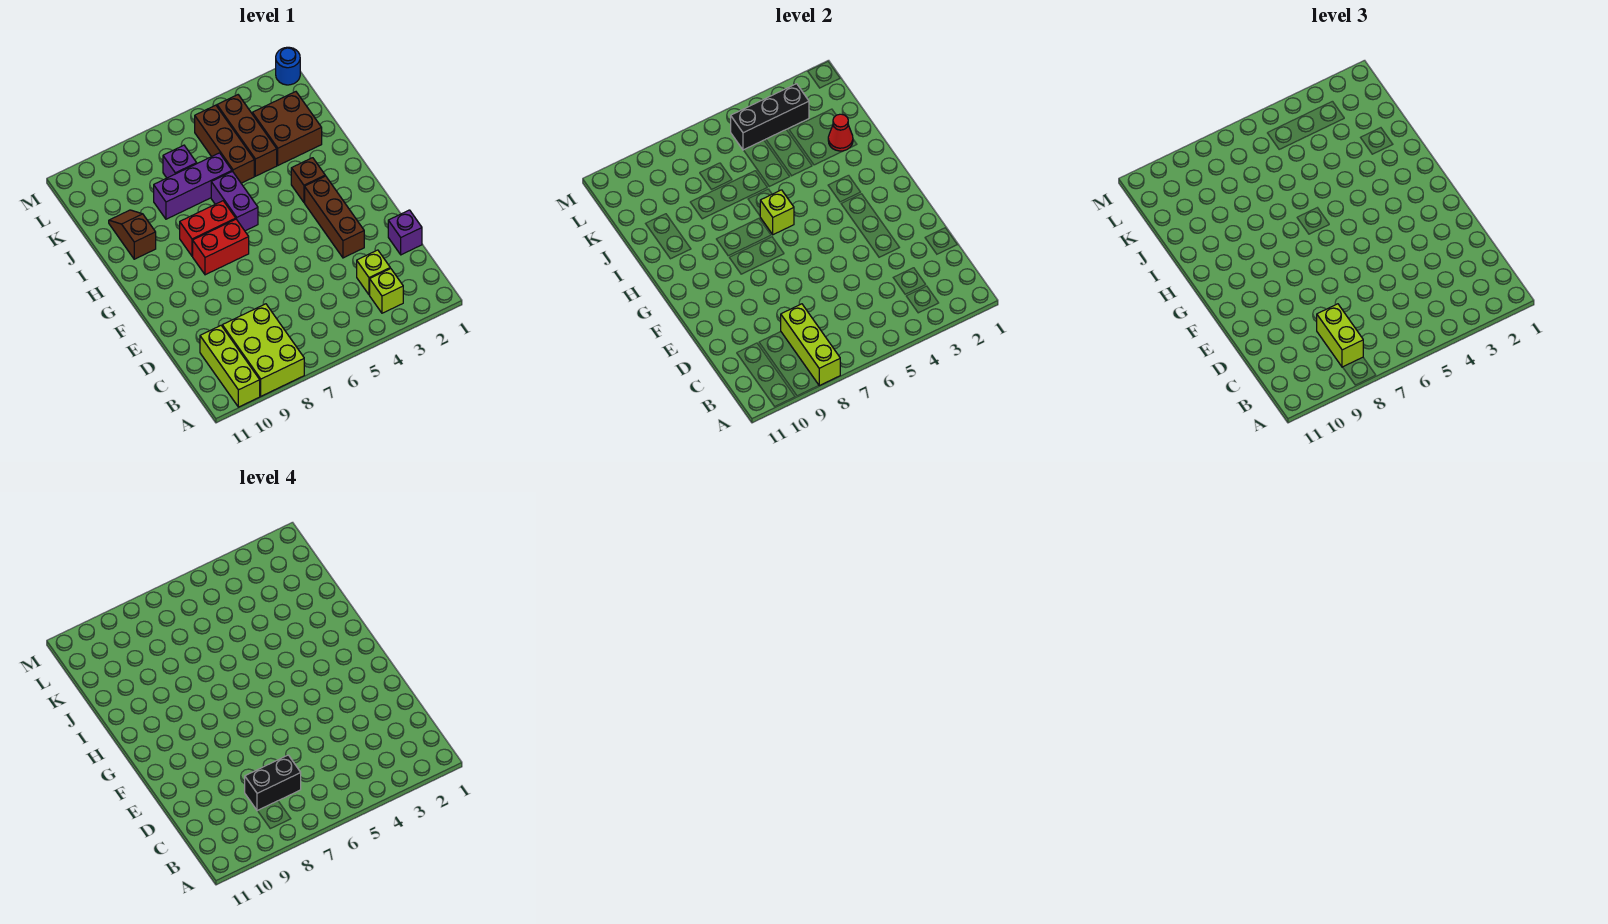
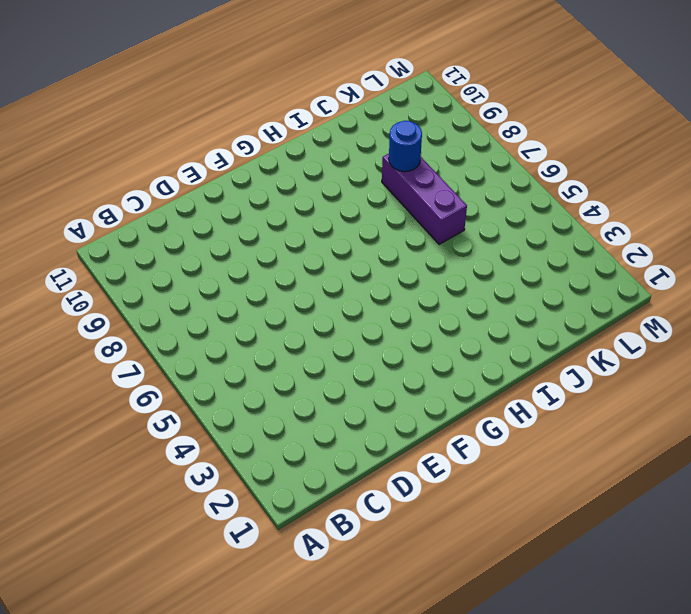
blue 1x1 round brick [389,121,422,172] -> blue 1x1 round brick moved to [276,47,300,85]
none -> lime 2x3 brick [222,304,304,396]
none -> lime 1x3 brick [200,326,260,407]
none -> lime 1x1 brick [370,268,403,313]

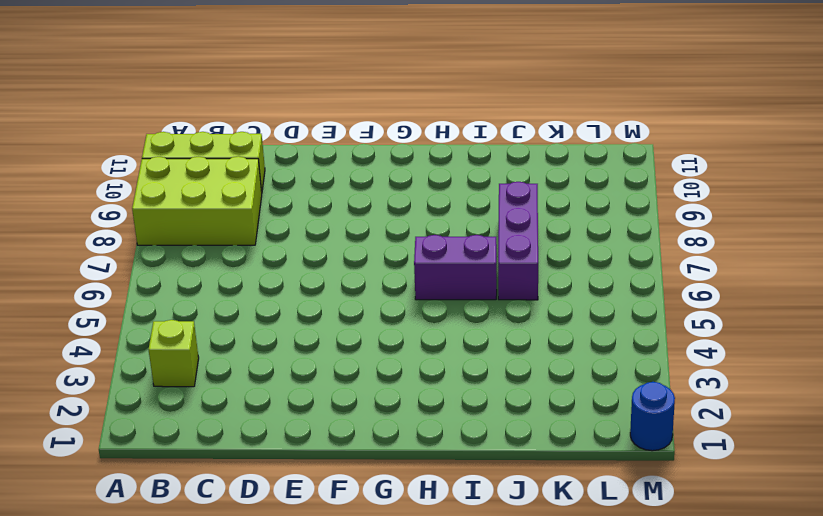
none -> lime 1x1 brick [357,250,390,295]
none -> purple 1x1 brick [388,210,422,255]
none -> brown 1x3 brick [305,176,364,258]

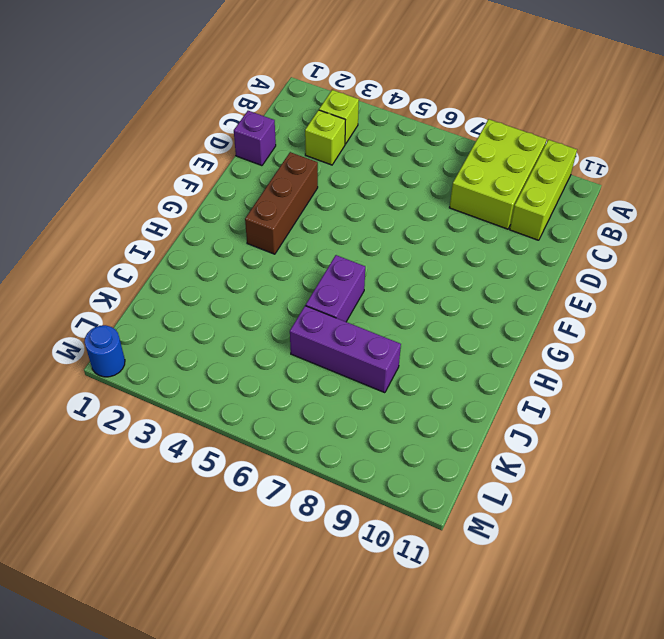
none -> red 1x2 brick [193,219,249,275]
none -> brown 1x1 brick [291,158,325,202]
none -> red 1x2 brick [180,201,236,256]

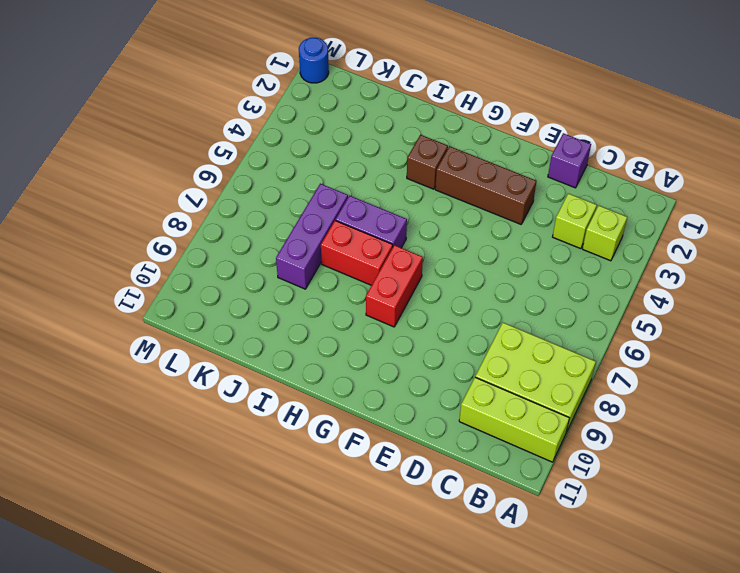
red 1x2 brick [321,221,393,285] -> red 1x2 brick turned to [180,201,236,256]
none -> brown 1x2 slope [109,210,156,259]
none -> brown 2x2 brick [252,92,322,165]
none -> brown 1x3 brick [217,95,277,176]

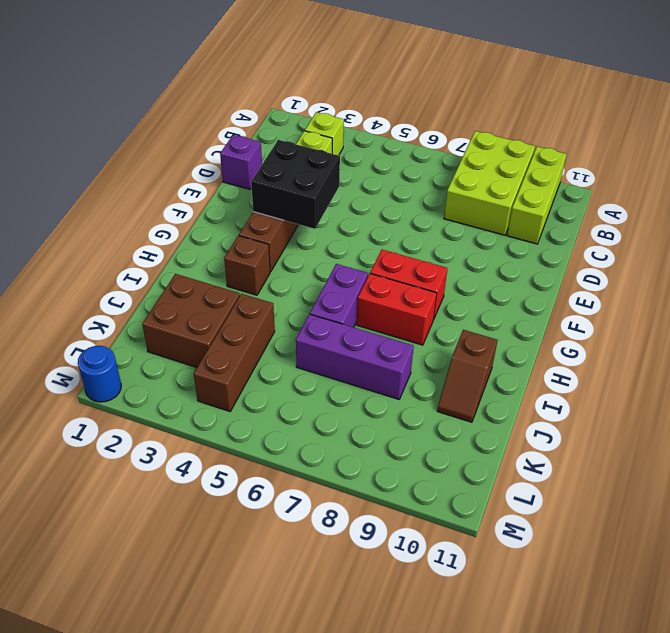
black 2x2 brick [251,140,340,229] -> none
none -> brown 1x3 brick [195,105,254,183]
none -> purple 1x1 brick [163,145,197,178]
none -> lime 1x3 brick [781,304,840,385]

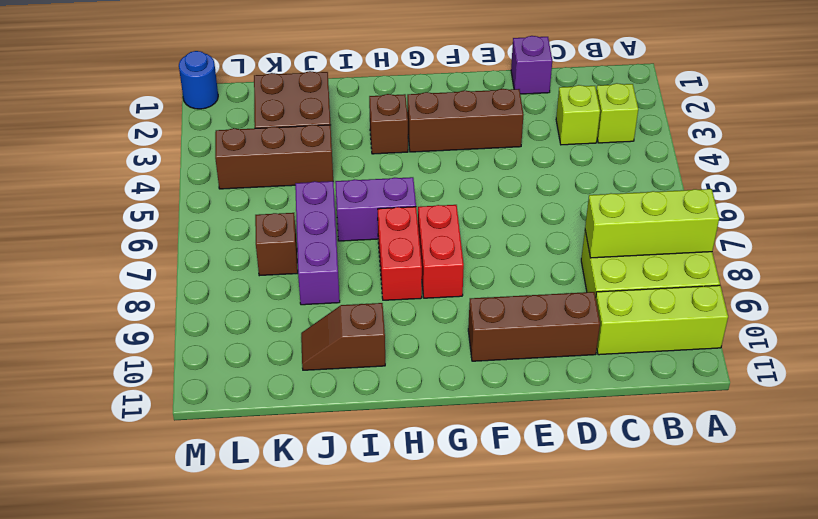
brown 1x3 brick [468,292,600,361] -> brown 1x3 brick moved to [195,105,254,183]
brown 1x1 brick [255,213,298,276] -> purple 1x1 brick [163,145,197,178]
none -> lime 1x1 brick [760,190,794,235]
none -> red 1x1 cone [828,114,853,151]
none -> black 1x3 brick [731,84,809,150]

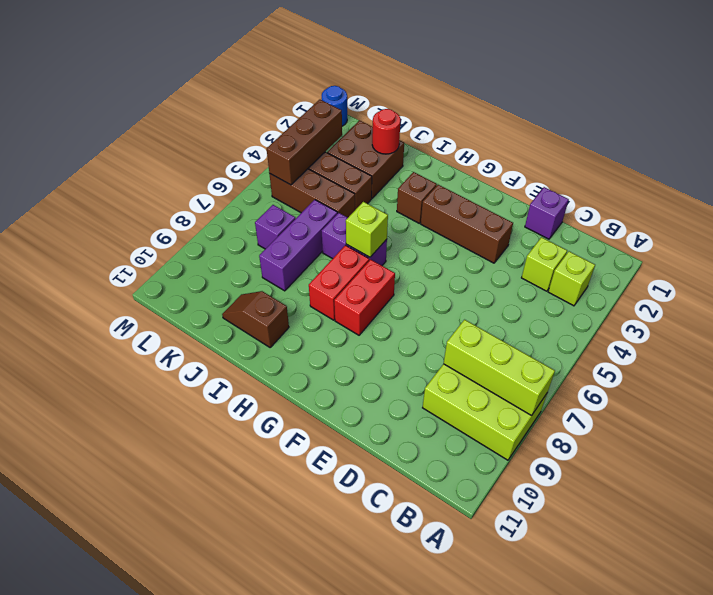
red 1x1 round brick [372,109,401,154] -> red 1x1 cone [828,114,853,151]
brown 1x3 brick [267,100,342,185] -> black 1x3 brick [731,84,809,150]
none -> lime 1x3 brick [200,326,260,407]
none -> lime 1x2 brick [1317,304,1363,367]
none -> black 1x2 brick [245,755,301,811]

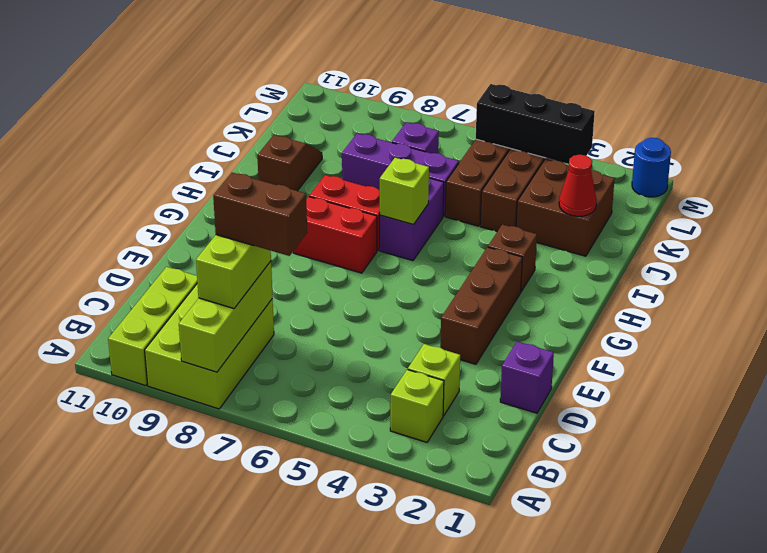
brown 1x2 brick [213,173,307,256] -> black 1x2 brick [245,755,301,811]

